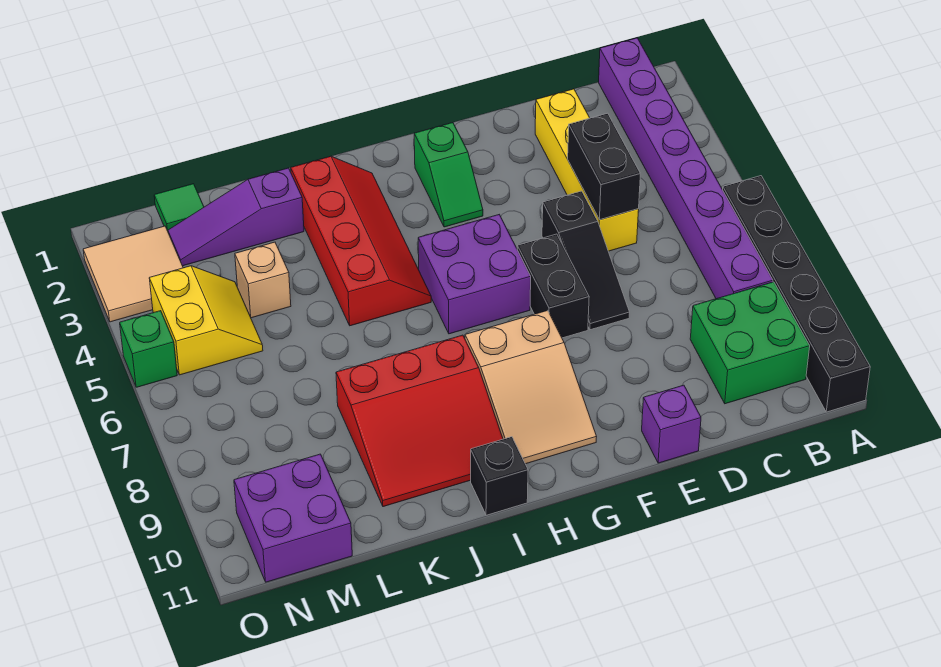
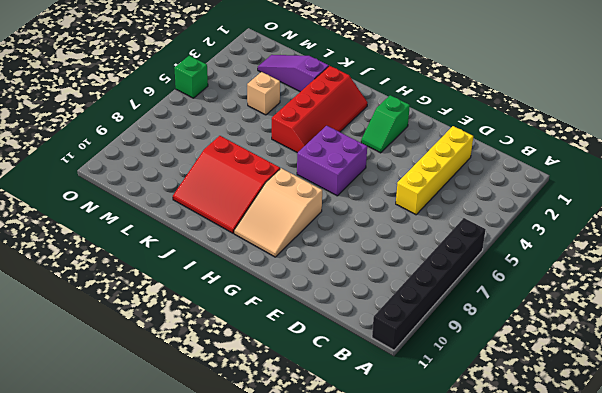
none -> purple 1x8 brick [599,38,773,299]
none -> green 2x2 brick [690,282,810,404]
none -> black 1x3 slope [542,191,630,330]

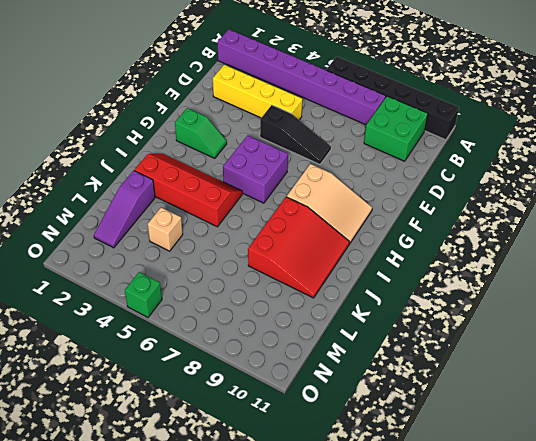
none -> purple 1x1 brick [642,385,701,463]
none -> black 1x2 brick [517,234,589,338]
none -> black 1x1 brick [471,437,528,515]

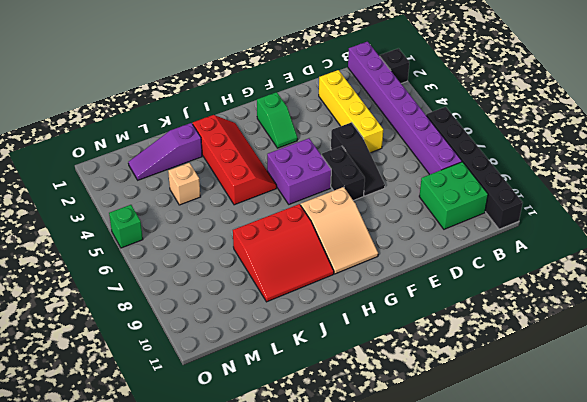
black 1x1 brick [380,48,409,83] -> black 1x1 brick moved to [471,437,528,515]
none -> purple 1x1 brick [642,385,701,463]
none -> green 1x1 tile [154,184,204,231]
none -> yellow 2x2 slope [149,266,263,375]

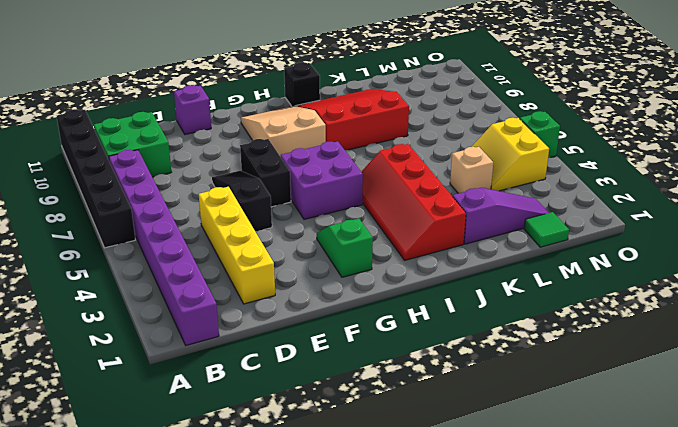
none -> purple 2x2 brick [234,454,352,582]
none -> tan 2x2 tile [83,226,183,322]
none -> black 1x2 brick [568,113,640,220]

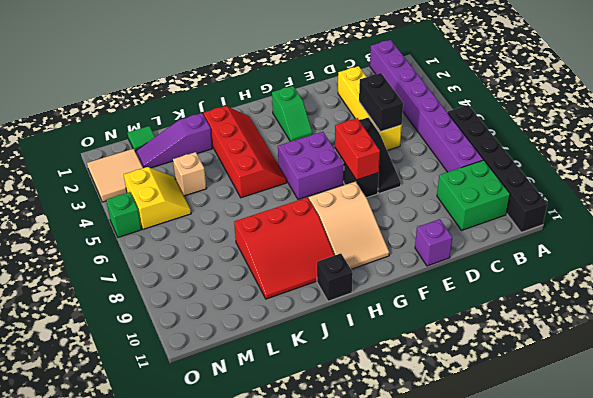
red 1x2 brick [335,118,380,180] -> none
none -> purple 2x2 brick [234,454,352,582]

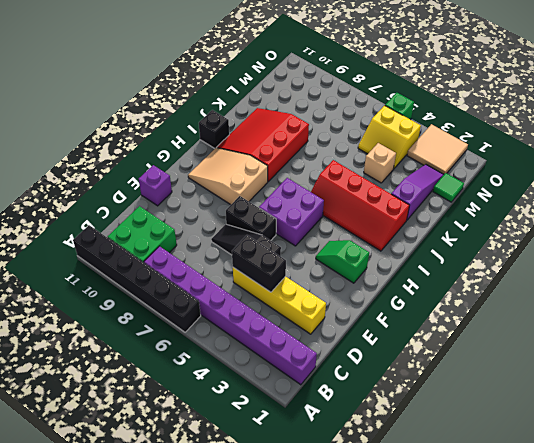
none -> purple 2x2 brick [234,454,352,582]

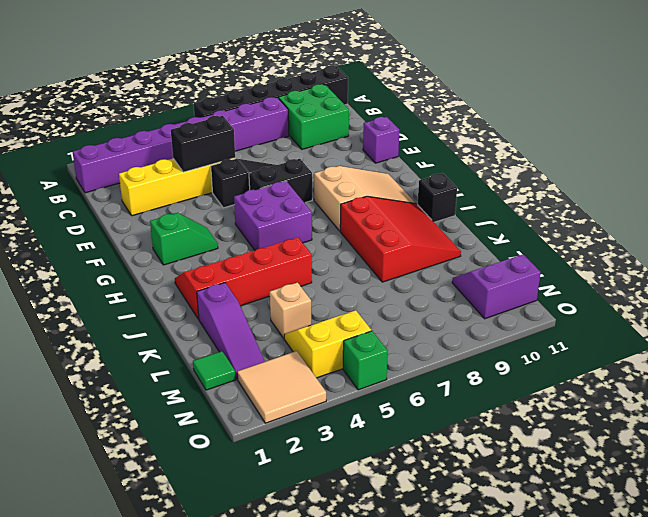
purple 2x2 slope [452,254,541,319] -> purple 2x2 brick [234,454,352,582]

